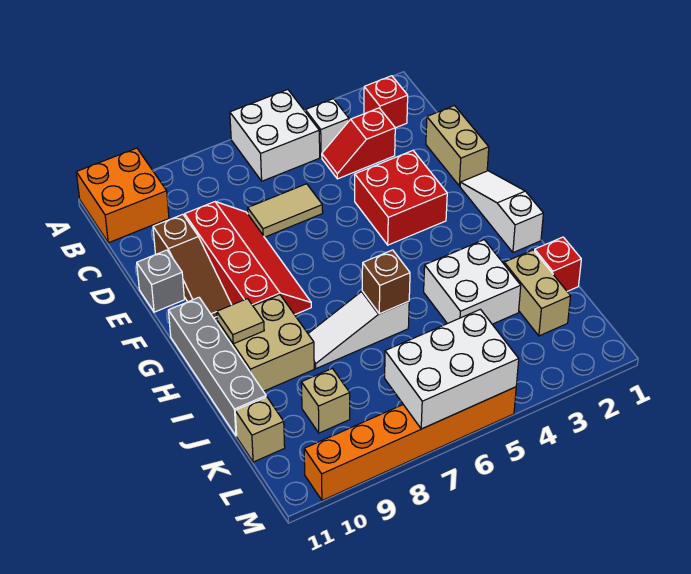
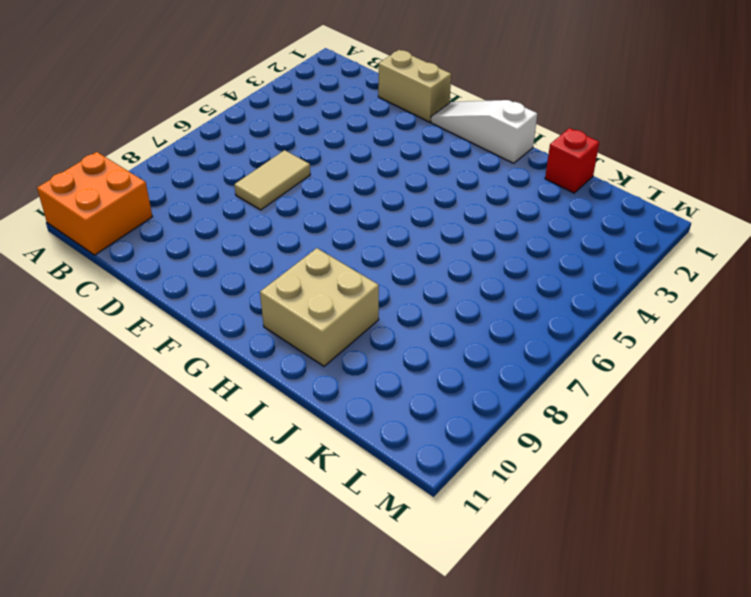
none -> white 2x2 brick [230,90,320,181]
none -> red 1x1 brick [364,76,408,128]
none -> white 1x1 brick [305,99,349,158]

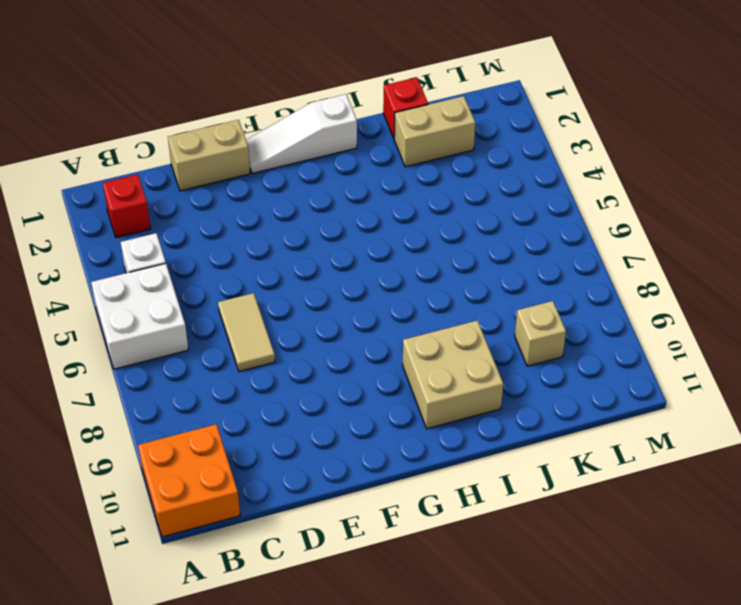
none -> red 1x2 slope [322,108,395,179]
none -> red 2x4 slope [185,202,311,315]
none -> brown 1x3 slope [153,214,231,318]

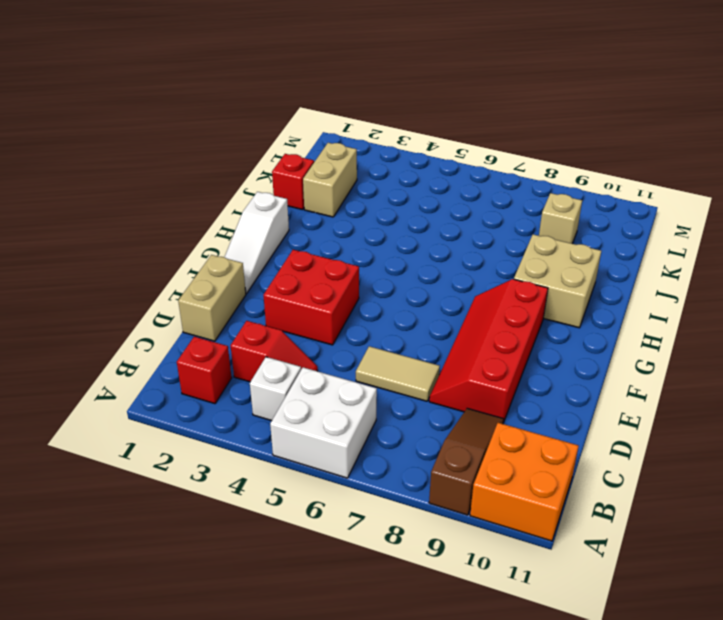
brown 1x3 slope [429,408,504,515] -> brown 1x3 slope moved to [153,214,231,318]
none -> grey 1x1 brick [137,250,184,312]
none -> grey 1x4 brick [168,298,266,436]
none -> white 2x2 brick [424,240,521,324]

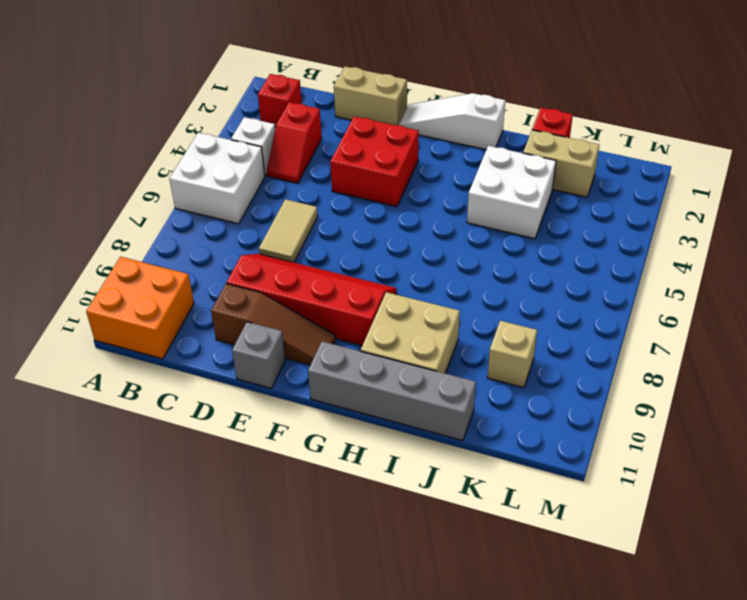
none -> white 1x3 slope [308,291,409,368]
none -> tan 1x1 brick [235,397,285,462]
none -> orange 1x6 brick [304,387,516,500]

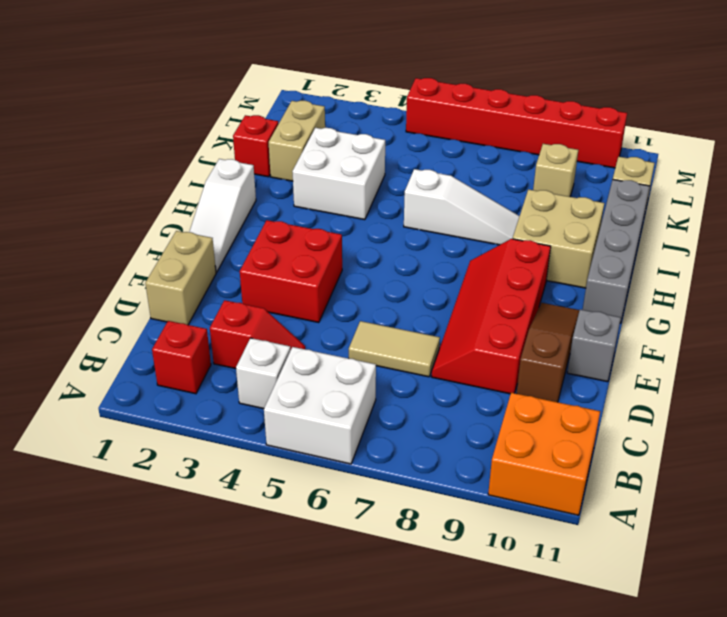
red 1x6 brick [406,78,627,168] -> orange 1x6 brick [304,387,516,500]
none -> tan 1x1 tile [217,299,264,344]
none -> brown 1x1 brick [362,250,410,314]
none -> white 2x3 brick [385,309,519,429]

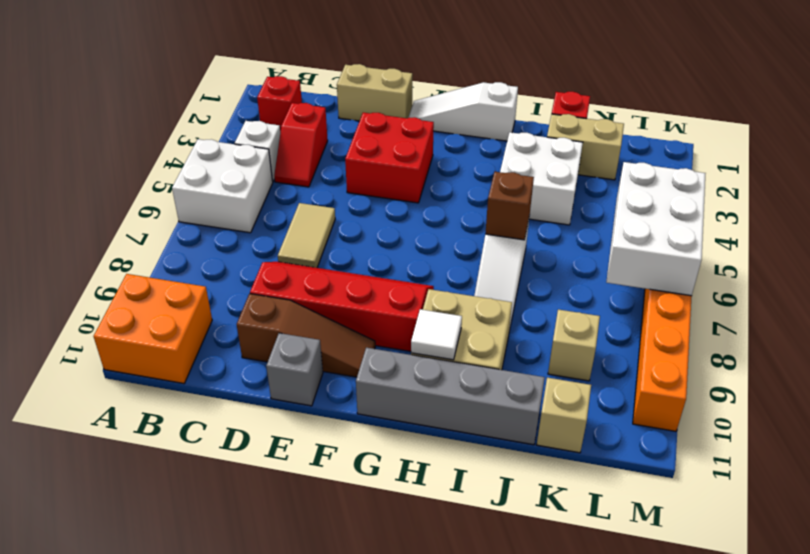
white 1x1 tile [411,309,462,360] -> tan 1x1 tile [217,299,264,344]

